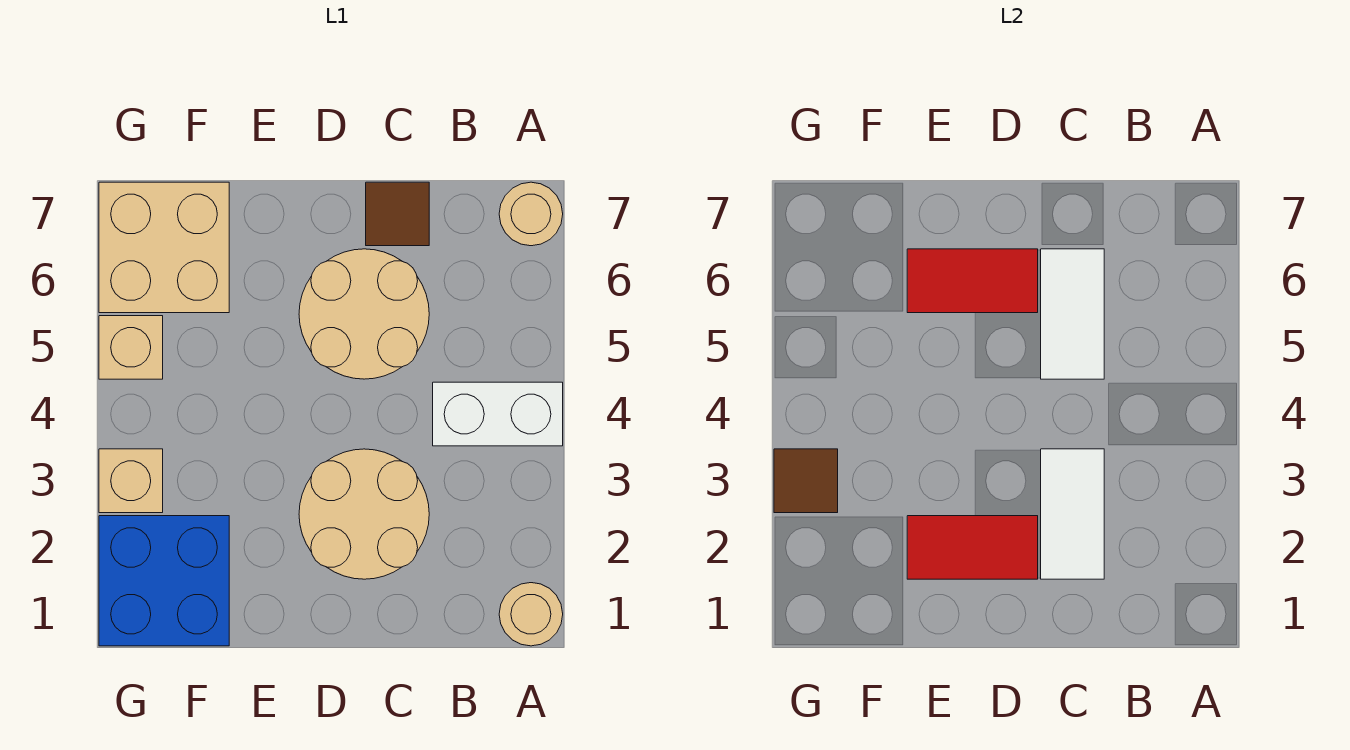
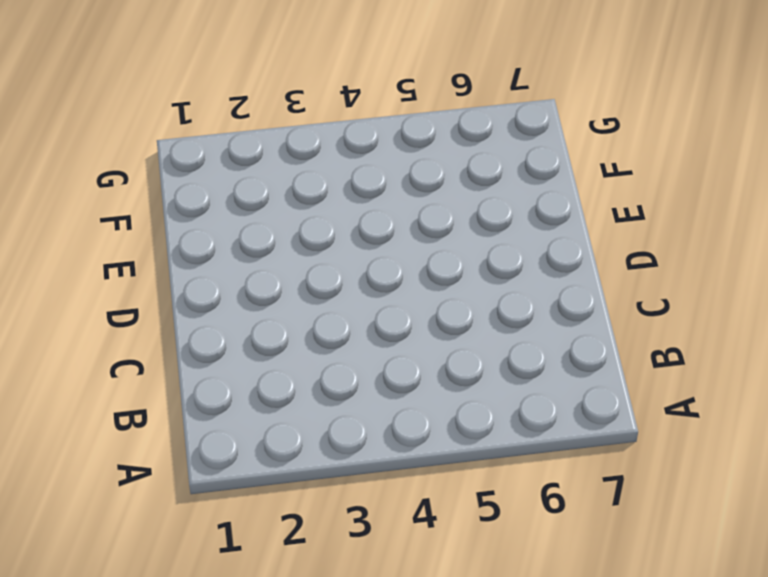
none -> tan 1x1 round brick [499,583,563,646]
none -> white 1x2 brick [433,382,563,446]
none -> tan 1x1 round brick [499,182,563,246]

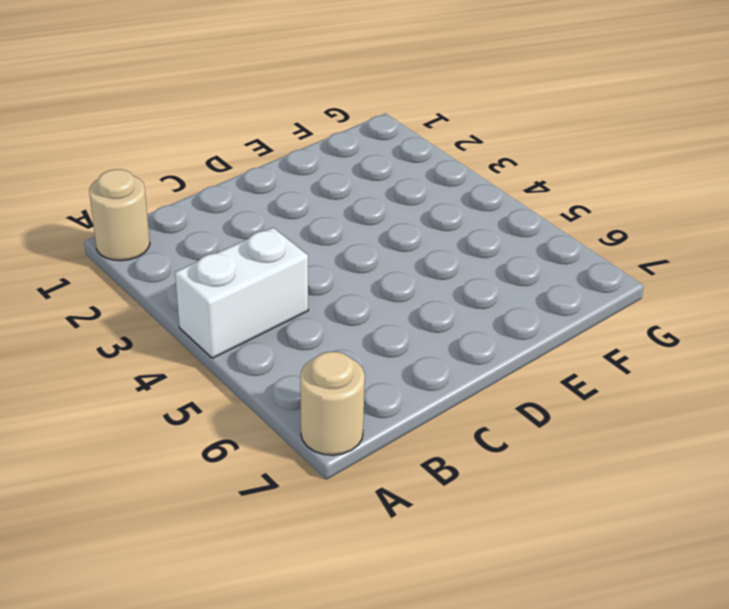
none -> tan 2x2 round brick [299,449,429,579]
none -> tan 2x2 round brick [299,249,429,379]
none -> brown 1x1 tile [366,182,429,246]

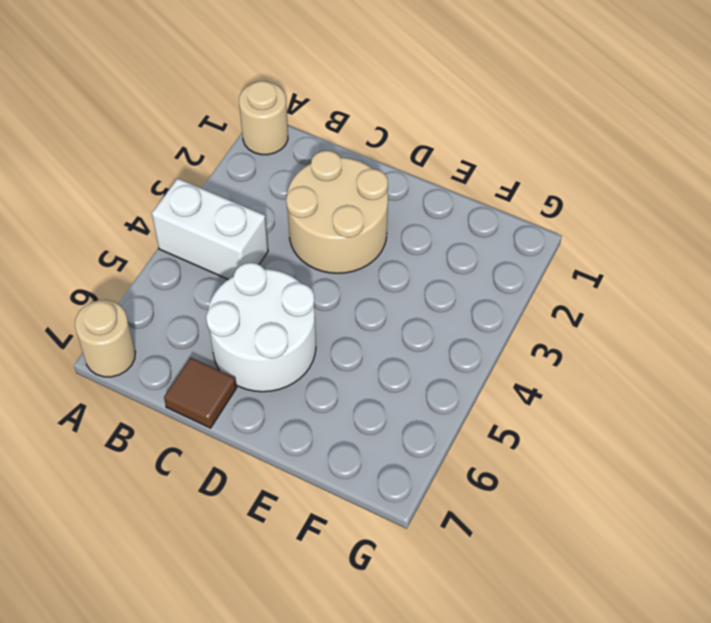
white 2x2 round brick [206,263,316,392] -> tan 2x2 round brick [299,249,429,379]
none -> blue 2x2 brick [99,516,229,646]
none -> tan 2x2 brick [99,182,229,313]
none -> tan 1x1 brick [99,449,163,513]

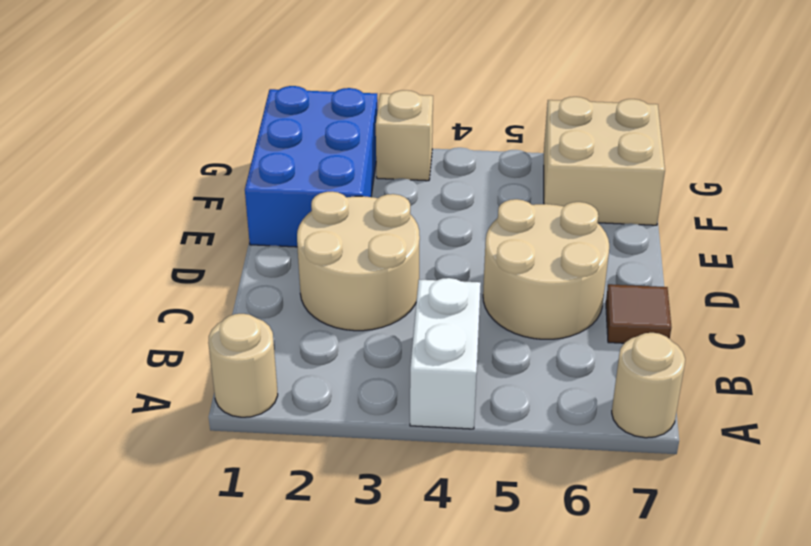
blue 2x3 brick [245,86,378,247] -> blue 2x2 brick [99,516,229,646]
none -> tan 1x1 brick [99,316,163,379]
none -> white 1x2 tile [1041,449,1104,579]
none -> white 1x2 tile [1041,249,1104,379]

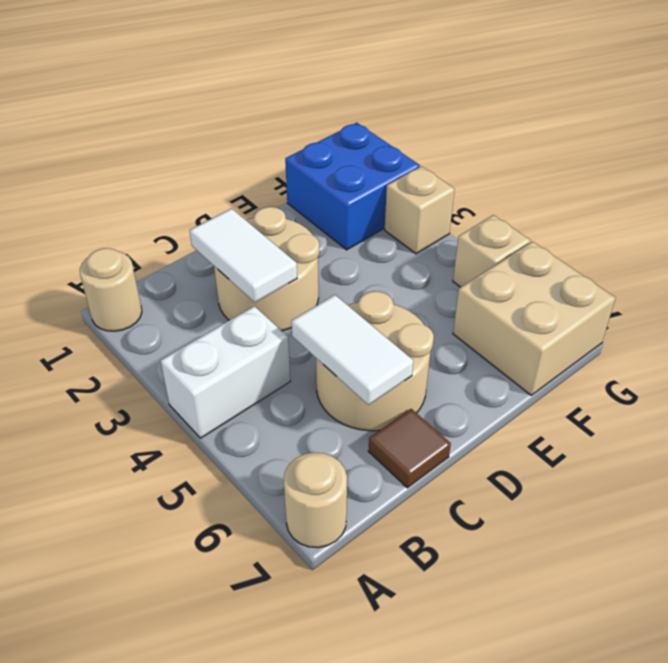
none -> red 1x2 tile [907,516,1038,579]
none -> red 1x2 tile [907,249,1038,313]
none -> brown 1x1 tile [774,449,838,513]

